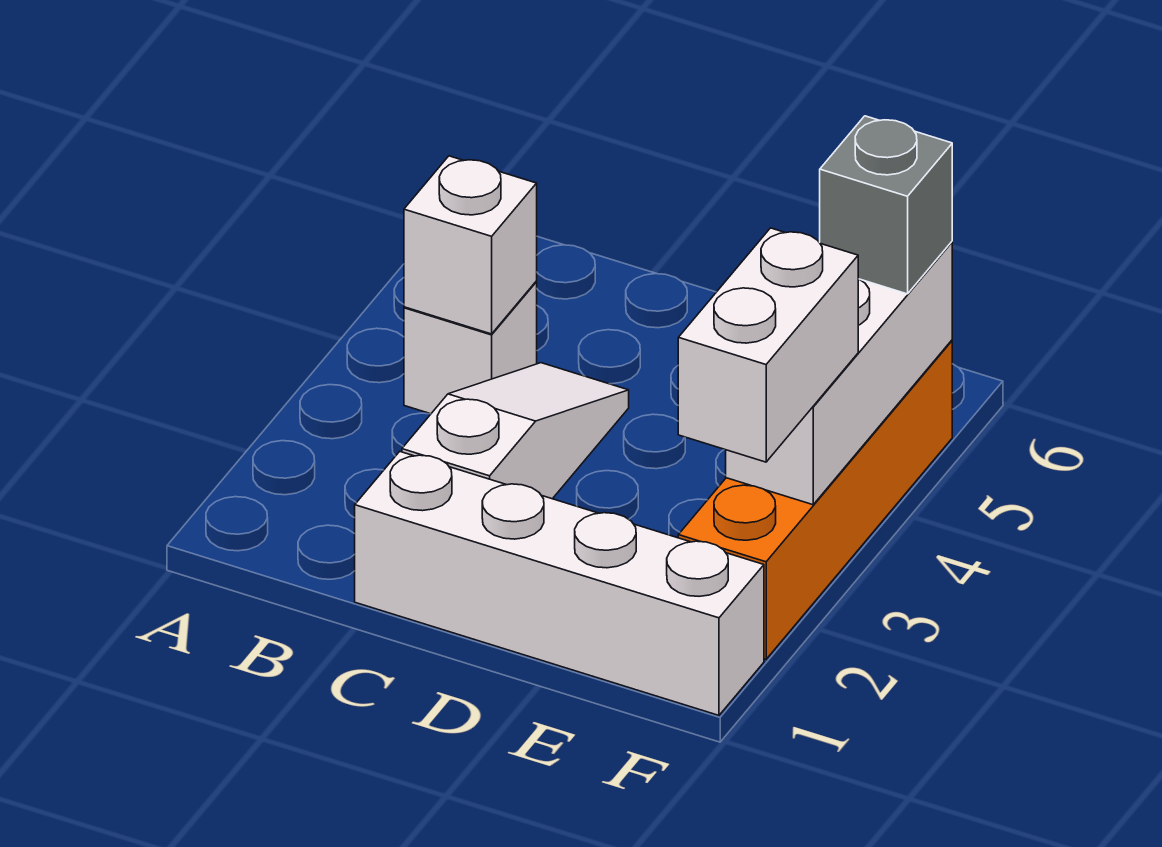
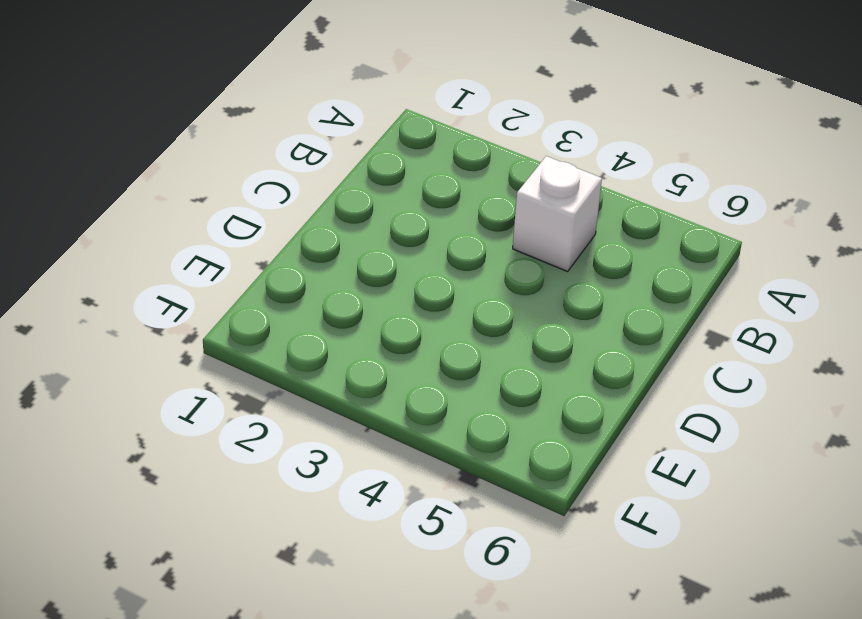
none -> white 1x4 brick [355,452,764,715]
none -> white 1x3 slope [402,363,629,499]

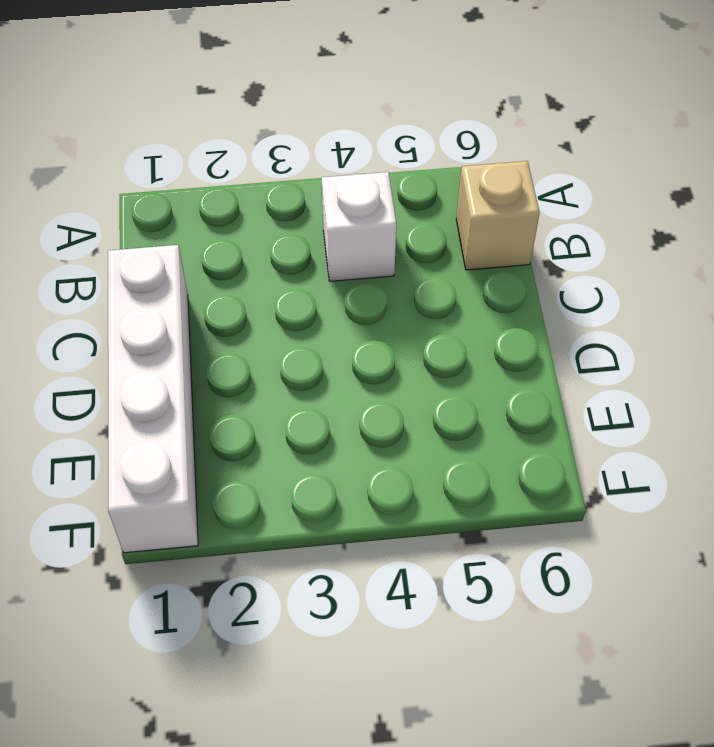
tan 1x1 brick [456,161,540,270] -> none
none -> white 1x3 slope [402,363,629,499]
none -> orange 1x4 brick [678,340,952,659]

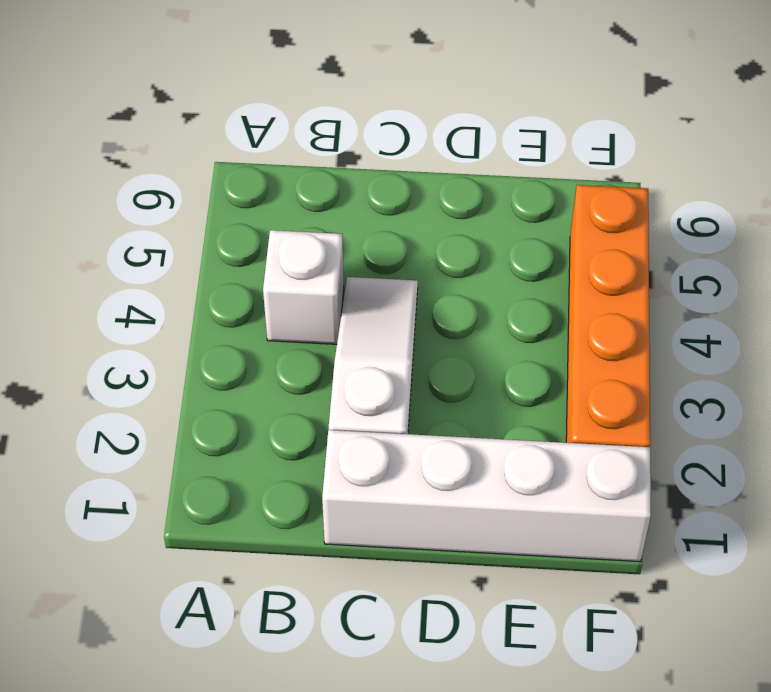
none -> white 1x1 brick [404,156,537,334]
none -> white 1x3 brick [726,242,952,505]

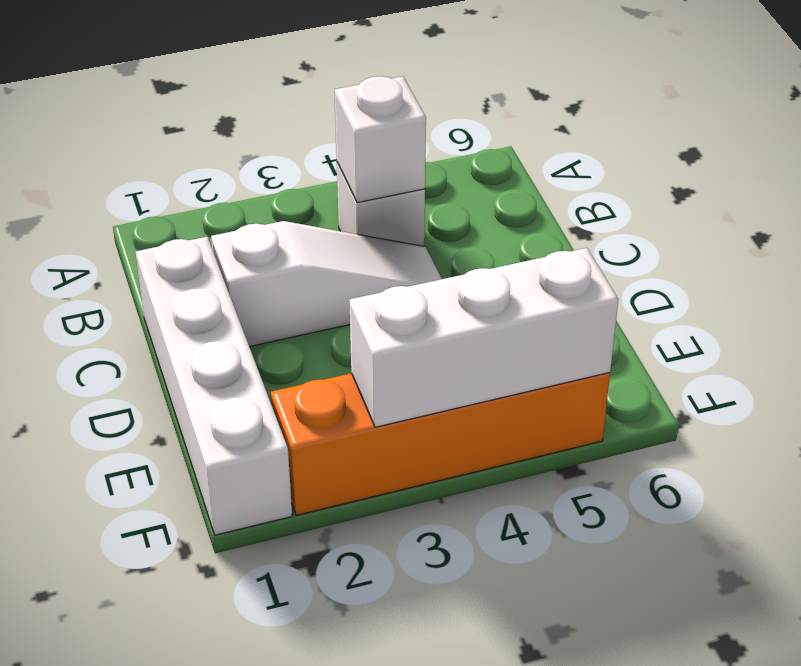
none -> white 1x2 brick [678,228,858,462]
none -> grey 1x1 brick [820,116,952,294]

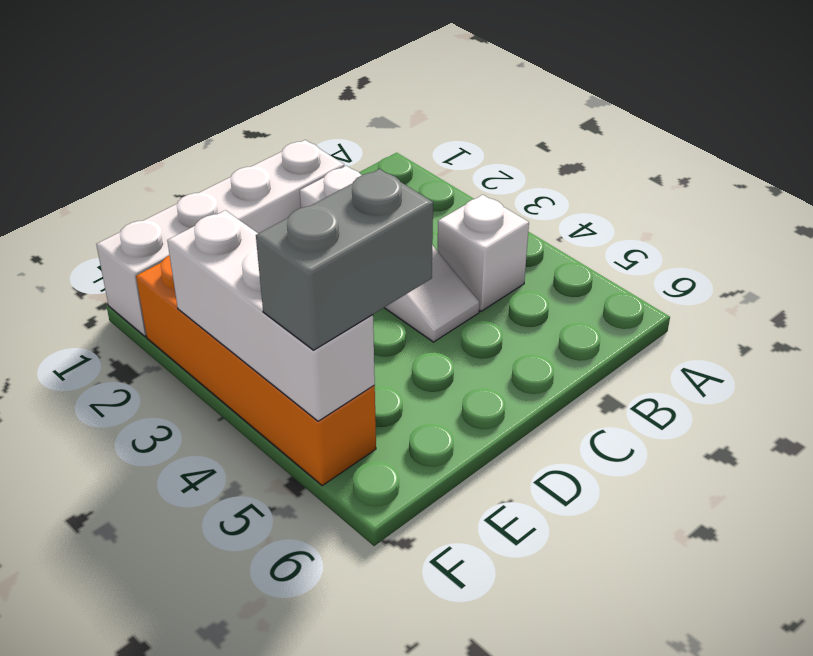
grey 1x2 brick [256,169,433,350] -> grey 1x1 brick [820,116,952,294]
none -> white 1x1 brick [404,156,537,334]
none -> white 1x2 brick [678,228,858,462]

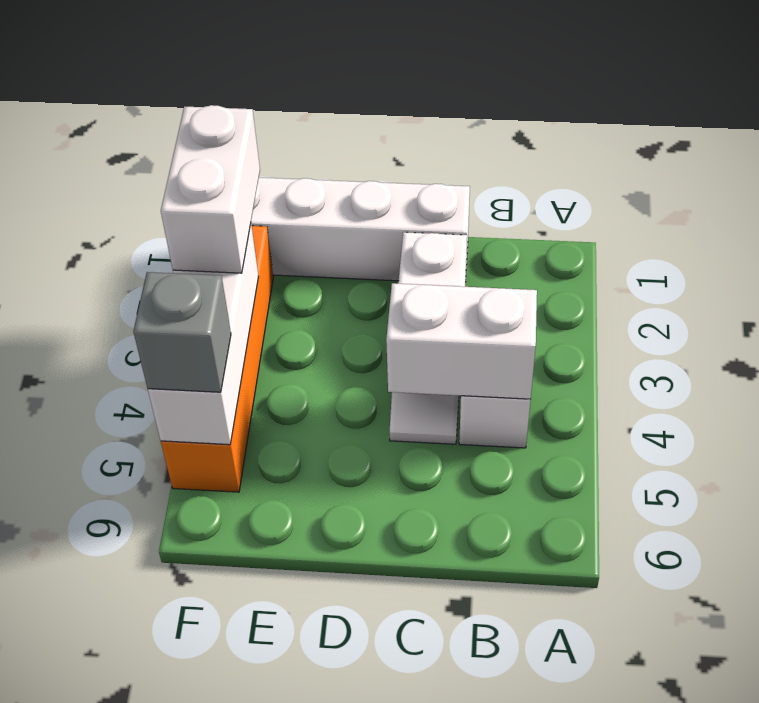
white 1x2 brick [386,283,537,399] -> white 1x1 brick [404,156,537,334]

